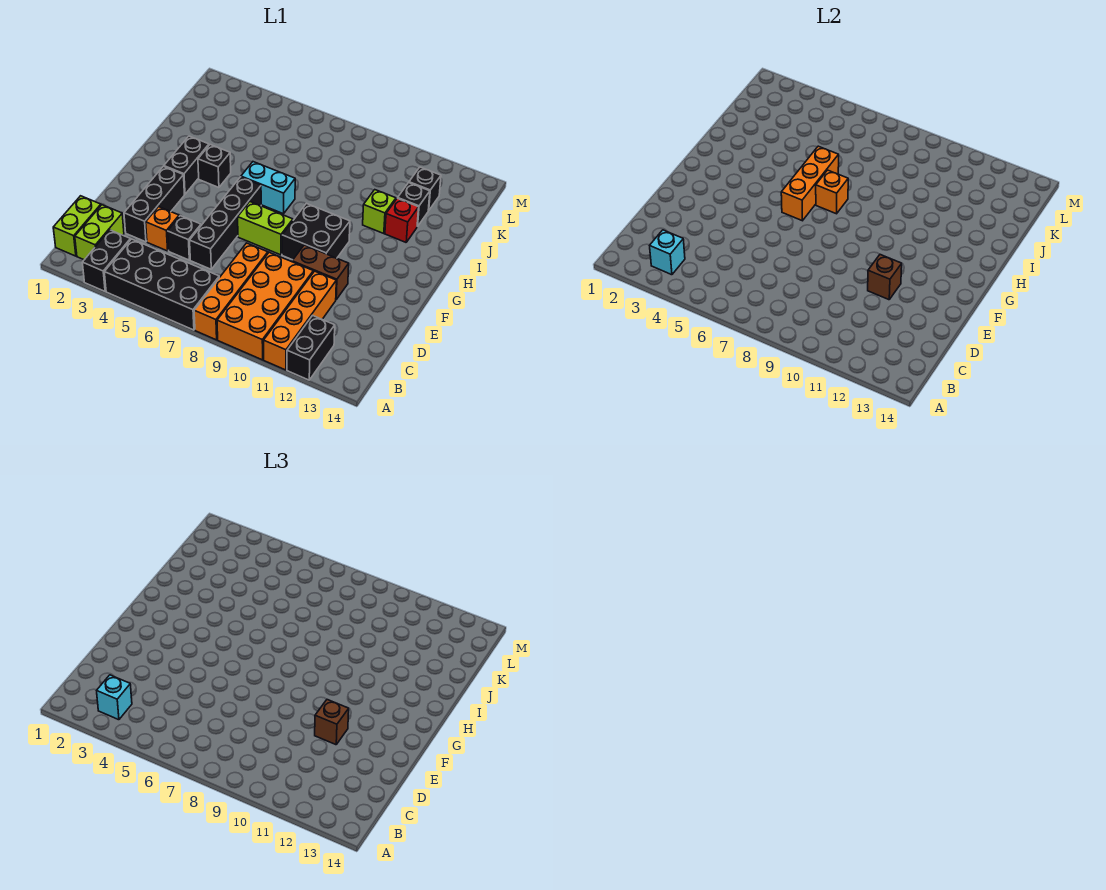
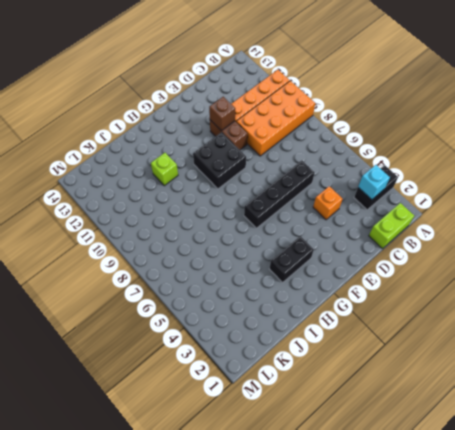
none -> black 2x4 brick [104,239,219,330]
none -> orange 1x4 brick [194,243,268,340]
none -> black 1x2 brick [287,316,335,380]

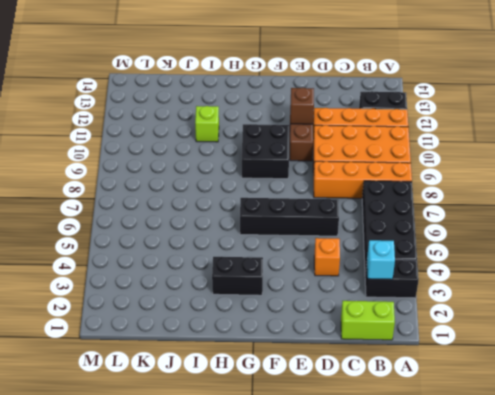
none -> lime 1x2 brick [75,205,124,260]
none -> black 1x3 brick [124,166,184,242]
none -> black 1x1 brick [168,216,201,260]

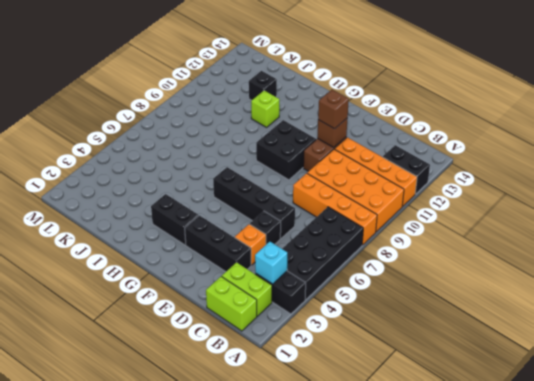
none -> lime 1x2 brick [238,202,293,255]
none -> black 1x1 brick [198,145,231,188]
none -> cyan 1x2 brick [241,162,295,214]

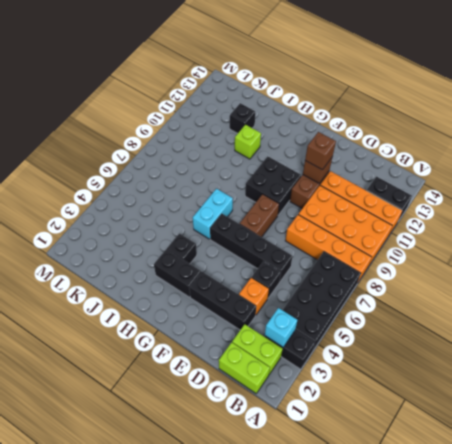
brown 1x2 brick [240,194,279,237] -> lime 1x2 brick [238,202,293,255]
none -> red 1x1 brick [385,198,419,242]
none -> black 1x1 brick [409,167,441,211]
none -> orange 1x3 brick [781,146,839,221]

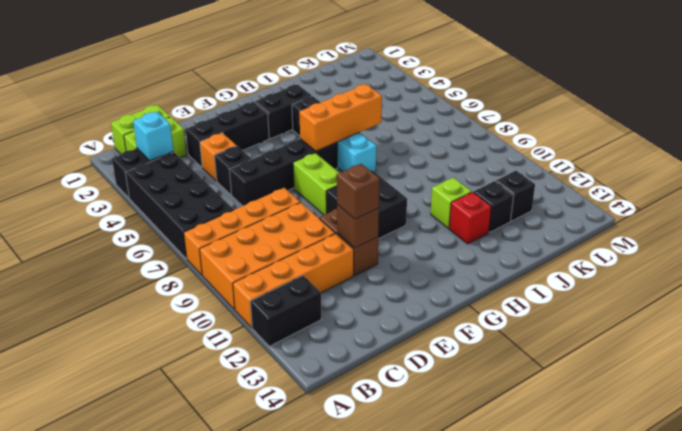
none -> orange 1x1 brick [816,170,848,214]
none -> cyan 1x1 brick [97,675,132,720]

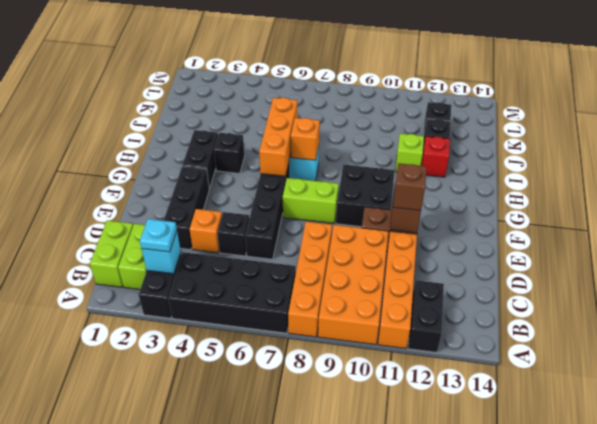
cyan 1x1 plate [140,219,177,252] -> cyan 1x1 brick [97,675,132,720]

